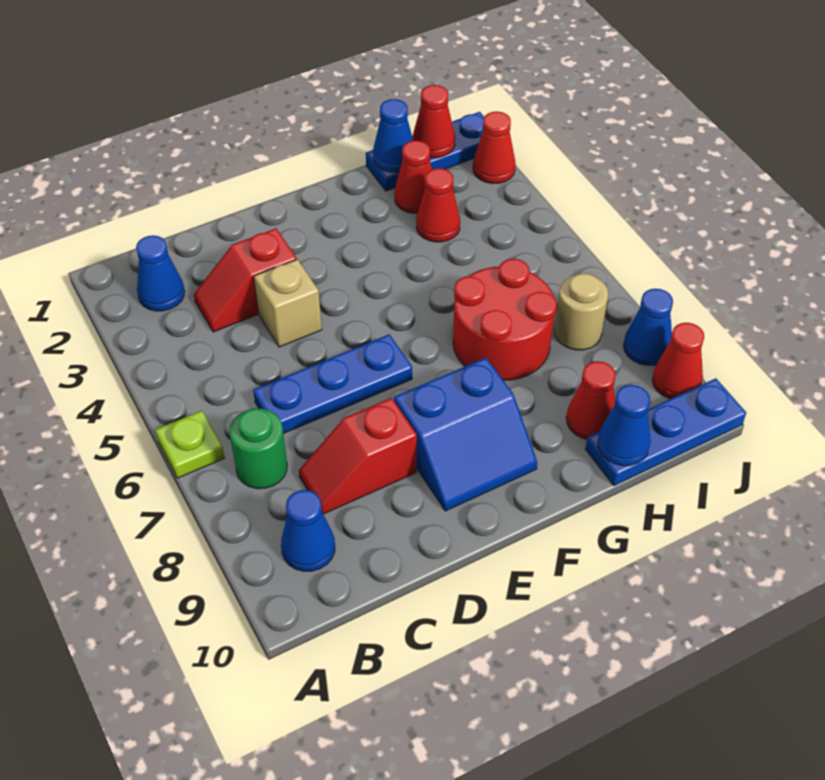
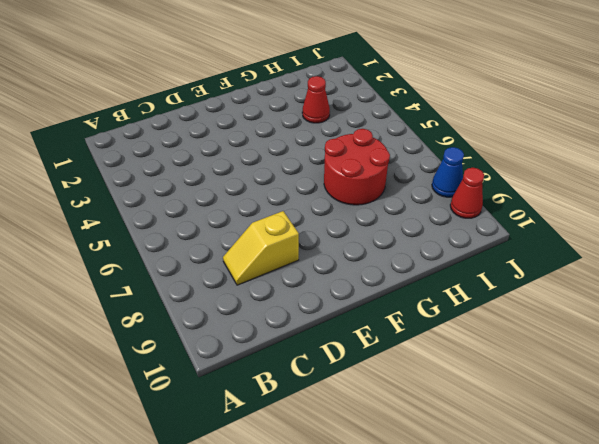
yellow 1x2 slope [223,211,299,285] -> red 1x2 slope [299,398,417,514]
none -> lime 1x1 plate [155,411,225,478]
none -> blue 1x1 cone [136,235,185,311]
none -> green 1x1 round brick [229,408,287,489]

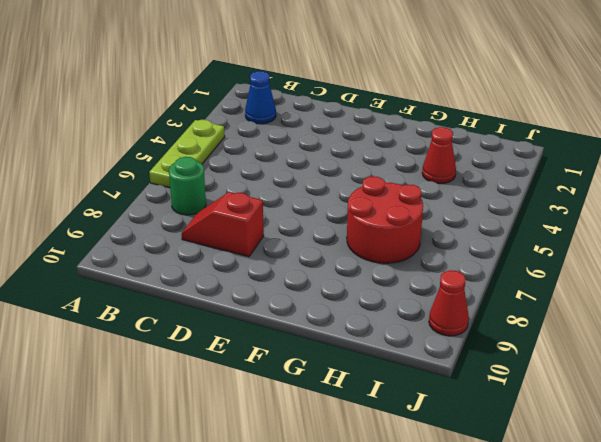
lime 1x3 plate [149,120,225,188] -> lime 1x1 plate [155,411,225,478]
none -> blue 1x1 cone [281,490,335,571]
none -> red 1x2 slope [194,228,297,332]
none -> blue 1x3 plate [253,334,412,434]

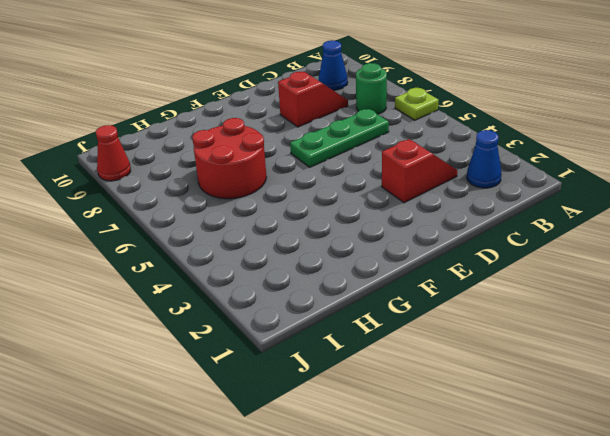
green 1x3 plate [290,109,389,167] -> blue 1x3 plate [253,334,412,434]
none -> tan 1x1 brick [254,259,322,347]
none -> blue 2x2 slope [394,358,537,511]
none -> blue 1x3 plate [366,112,484,191]

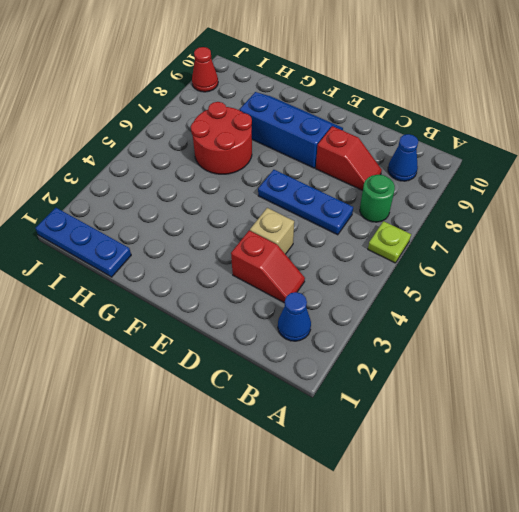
blue 2x3 slope [240,92,343,168] -> blue 2x2 slope [394,358,537,511]
none -> red 1x1 cone [395,141,432,213]
none -> red 1x1 cone [416,168,460,242]
none -> red 1x1 cone [566,361,616,439]

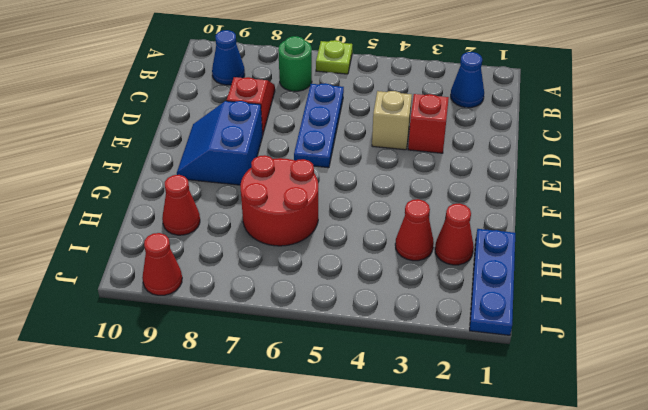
none -> blue 1x3 plate [585,378,746,486]
none -> tan 1x1 round brick [554,273,608,350]
none -> red 1x1 cone [473,111,516,184]

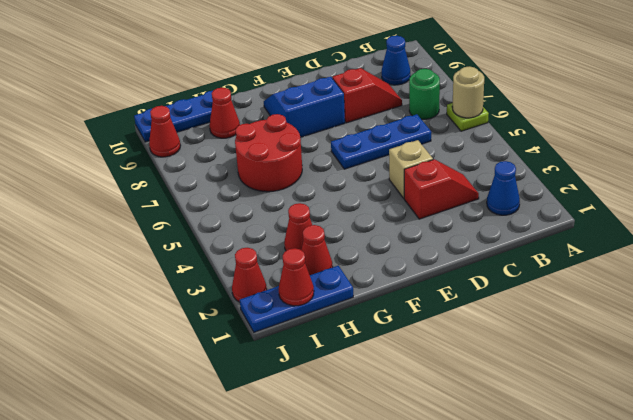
tan 1x1 round brick [452,66,484,118] -> tan 1x1 round brick moved to [554,273,608,350]
none -> blue 1x1 cone [624,289,673,365]
none -> blue 1x1 cone [373,99,413,172]
none -> blue 1x1 cone [598,385,651,466]

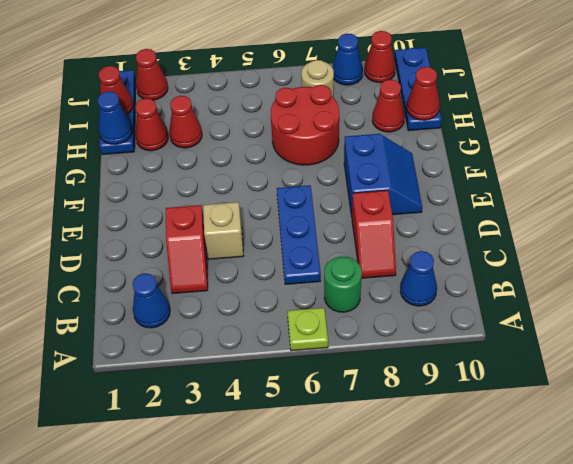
red 1x1 cone [407,67,440,120] -> blue 1x1 cone [598,385,651,466]

